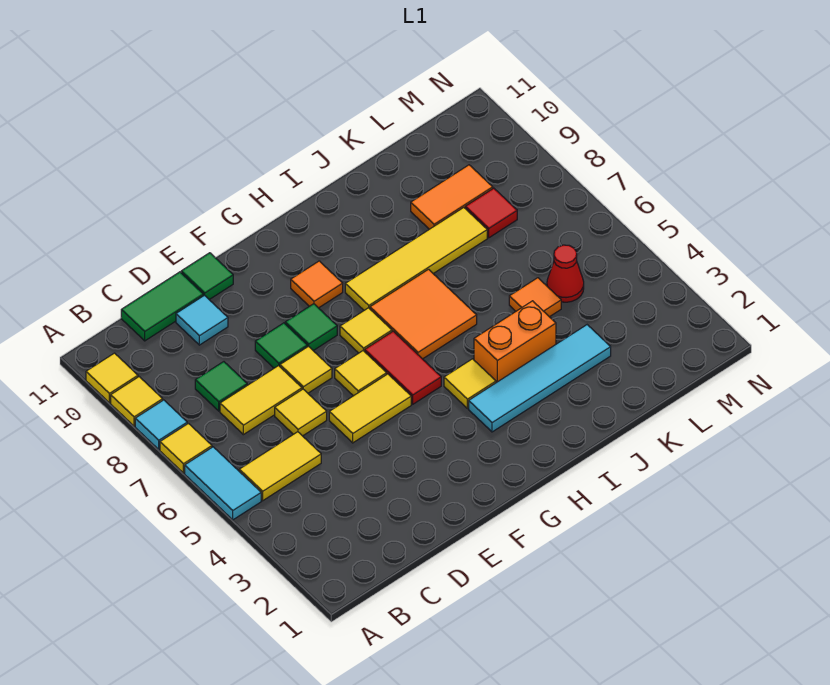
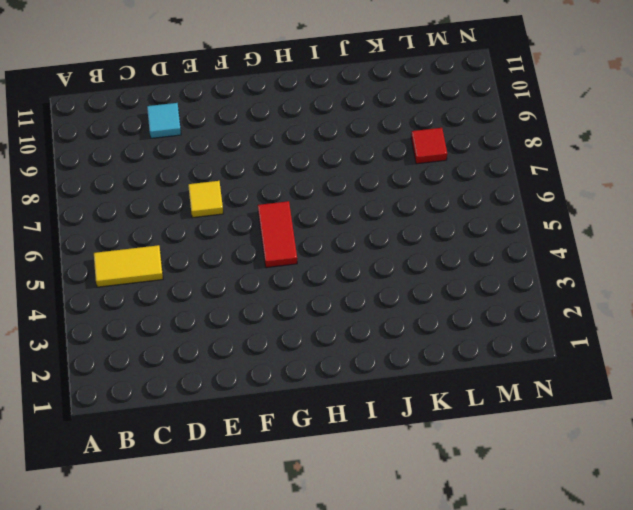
none -> cyan 1x2 tile [185,447,261,520]
none -> yellow 1x1 tile [160,423,212,473]
none -> cyan 1x1 tile [135,400,187,450]

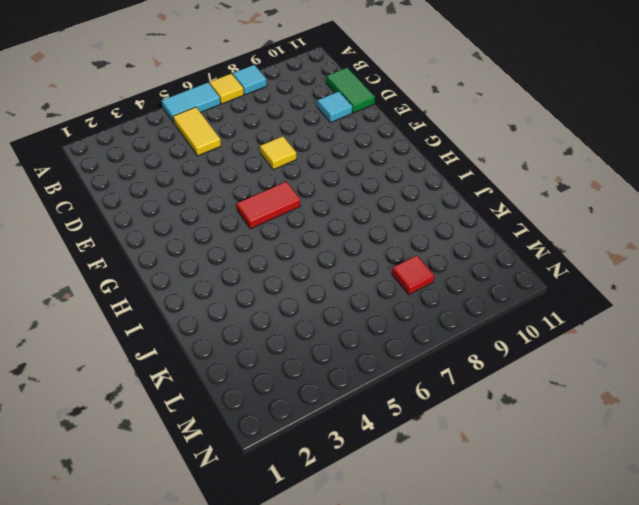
none -> yellow 1x1 tile [111,377,163,426]
none -> yellow 1x1 tile [86,353,138,403]
none -> yellow 1x2 tile [220,366,302,435]

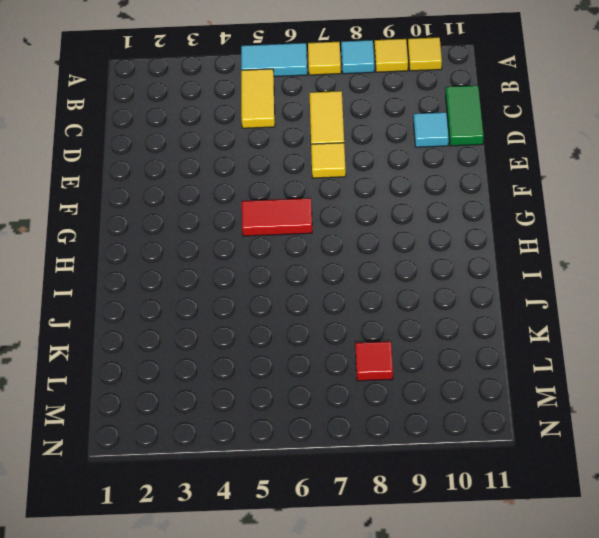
none -> green 1x1 tile [195,362,247,411]
none -> yellow 1x1 tile [275,389,327,436]
none -> yellow 1x2 tile [329,374,411,443]

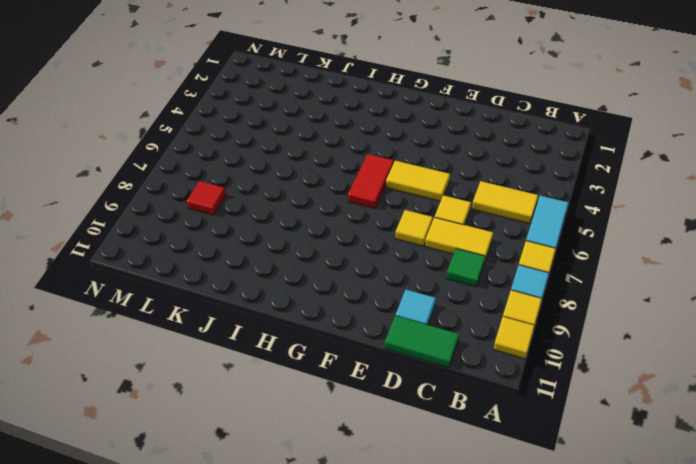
none -> green 1x1 tile [255,323,307,368]
none -> green 1x1 tile [181,253,233,300]
none -> yellow 1x1 tile [335,351,387,396]

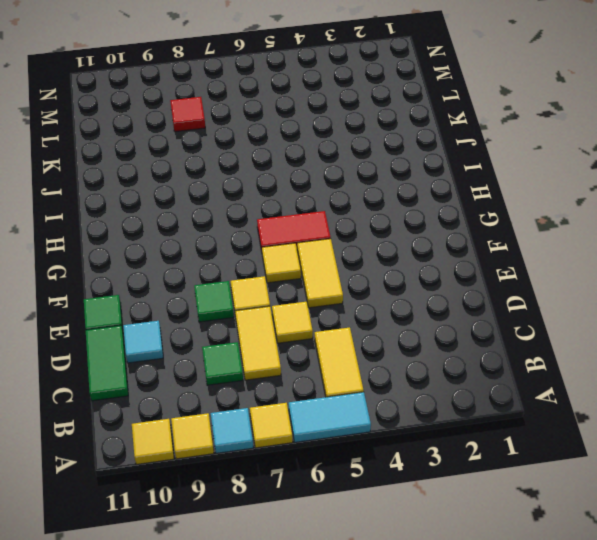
none -> green 1x1 tile [285,304,337,351]
none -> yellow 1x1 tile [340,308,392,353]
none -> orange 1x1 tile [291,261,343,308]

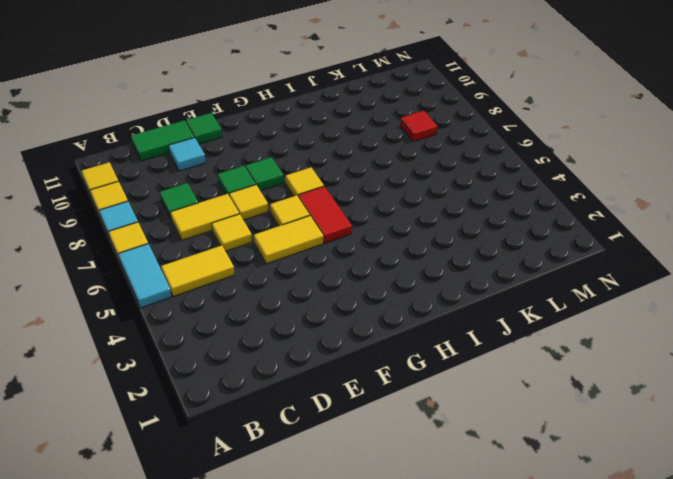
none -> orange 1x1 tile [291,261,343,308]
none -> cyan 1x4 tile [469,325,611,432]
none -> yellow 1x1 tile [444,359,496,409]

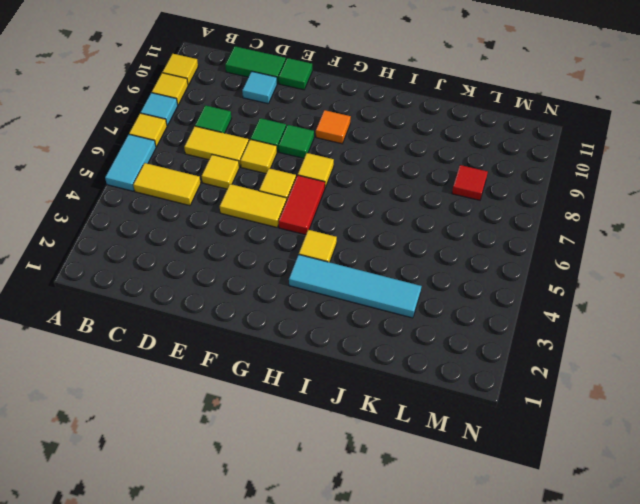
none -> orange 2x2 tile [370,269,477,359]
none -> yellow 1x4 tile [345,208,487,310]
none -> orange 1x2 brick [474,301,556,383]

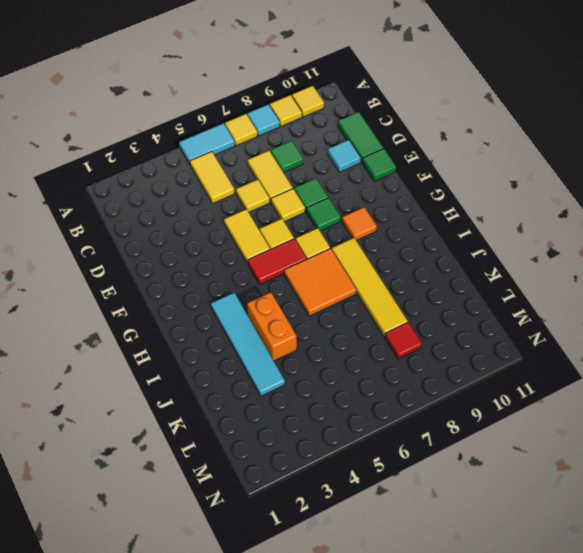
none -> yellow 1x1 tile [444,359,496,409]
none -> orange 1x1 tile [509,278,561,317]
none -> orange 1x2 tile [411,165,493,229]

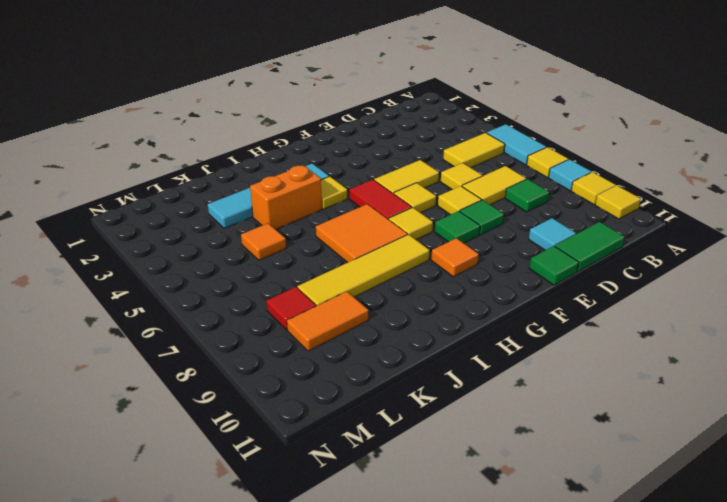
none -> red 1x1 cone [547,245,584,302]

